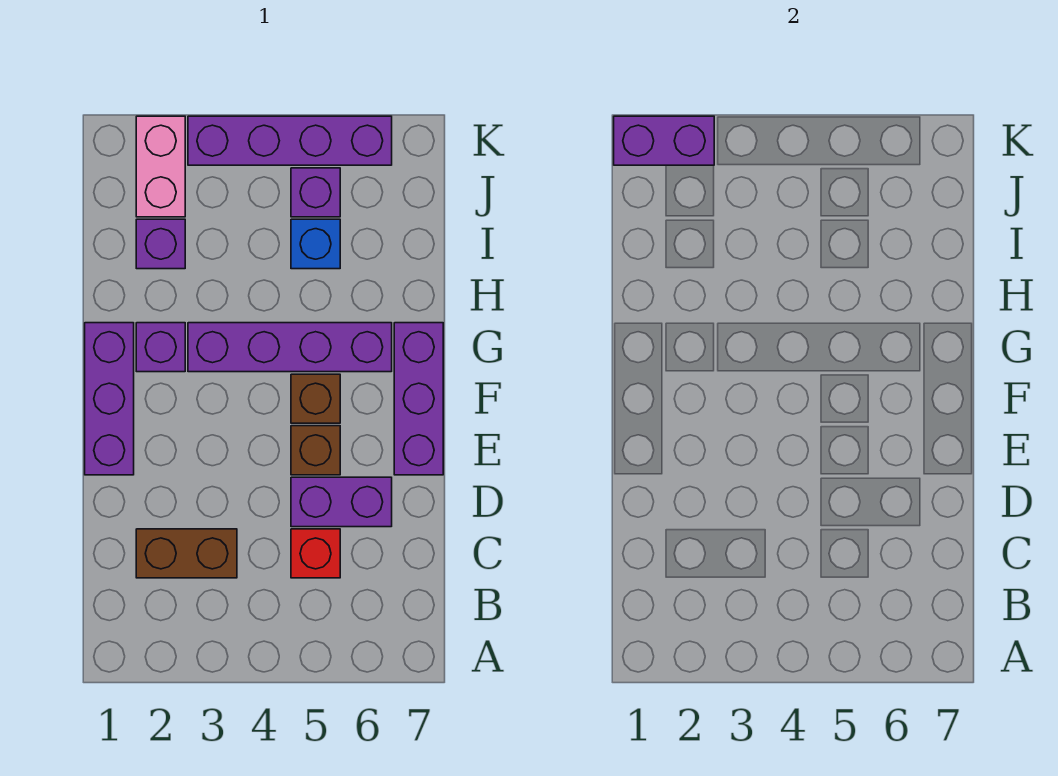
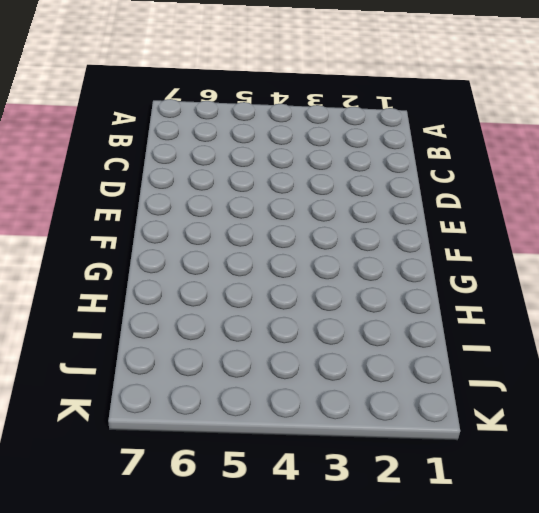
none -> brown 1x2 brick [136,529,237,578]
none -> red 1x1 brick [291,529,340,578]
none -> purple 1x2 brick [291,477,392,527]

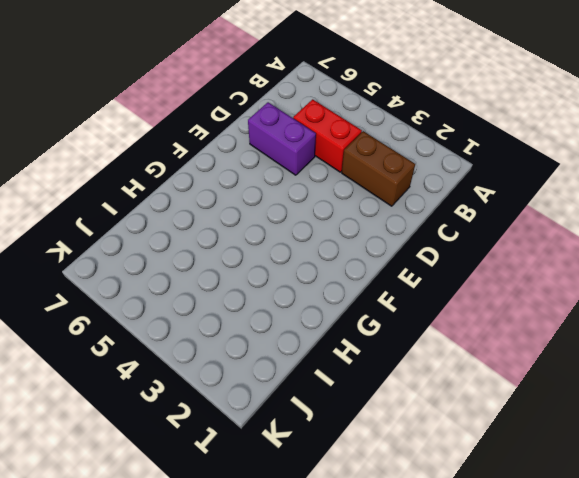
red 1x2 brick [293,99,362,172] -> red 1x1 brick [291,529,340,578]
none -> purple 1x3 brick [85,323,134,475]
none -> brown 1x1 brick [291,426,340,475]
none -> purple 1x3 brick [394,323,443,475]

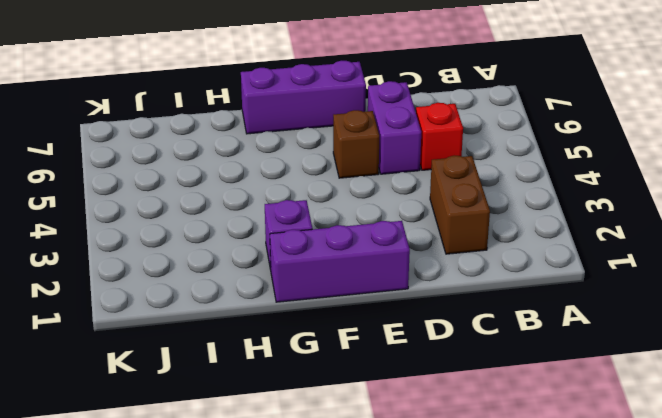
none -> brown 1x1 brick [291,374,340,423]
none -> purple 1x4 brick [188,323,392,372]
none -> purple 1x1 brick [136,219,185,269]

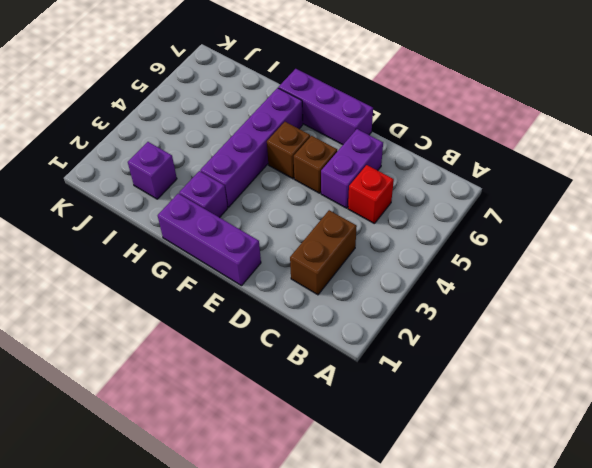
none -> blue 1x1 brick [291,219,340,269]
none -> pink 1x2 brick [136,116,185,217]
none -> purple 1x1 brick [291,168,340,217]

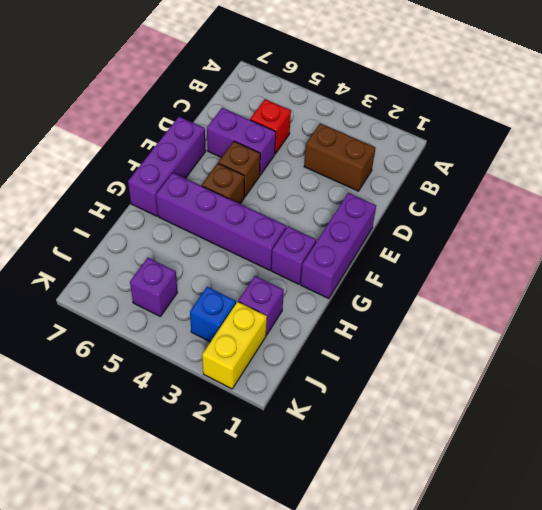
yellow 1x2 brick [202,302,267,389] -> pink 1x2 brick [136,116,185,217]
blue 1x1 brick [190,287,236,342] -> blue 1x1 brick moved to [291,219,340,269]
none -> purple 1x4 brick [188,116,392,165]
none -> purple 1x2 brick [614,116,714,165]

